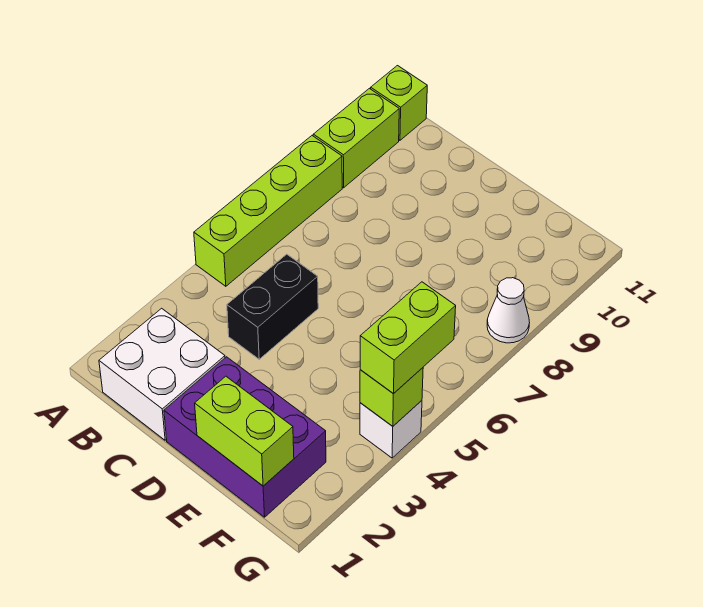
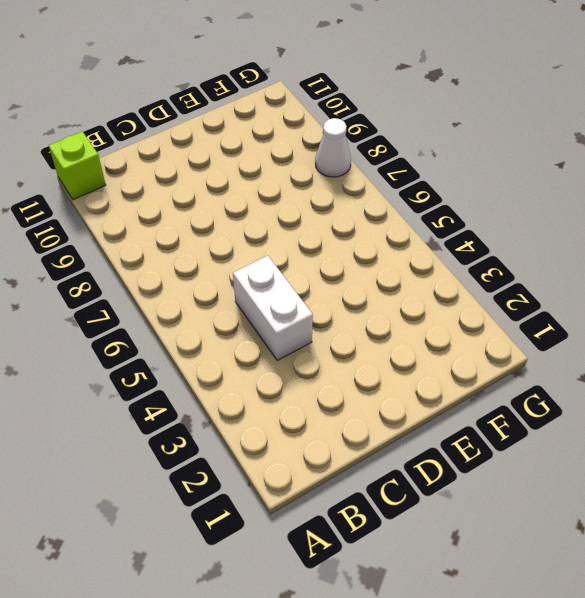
white 1x2 brick [233,256,313,360] -> black 1x2 brick [227,254,318,359]
none -> lime 1x4 brick [194,136,342,286]
none -> lime 1x2 brick [313,88,399,188]

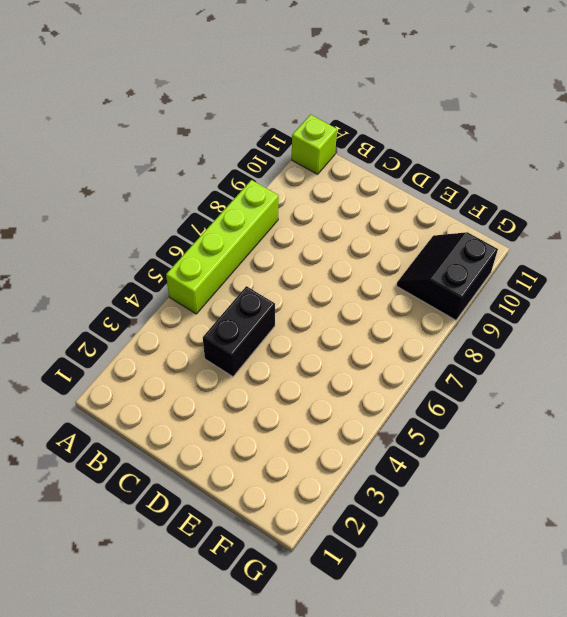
black 2x2 slope [397,232,498,320] -> none
none -> lime 1x2 brick [313,88,399,188]
none -> white 2x2 brick [99,308,225,440]

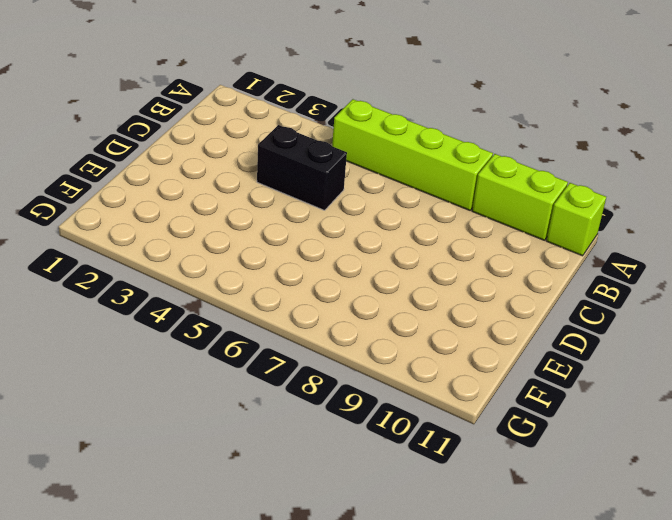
none -> white 2x2 brick [99,308,225,440]
none -> purple 2x3 brick [164,357,326,517]

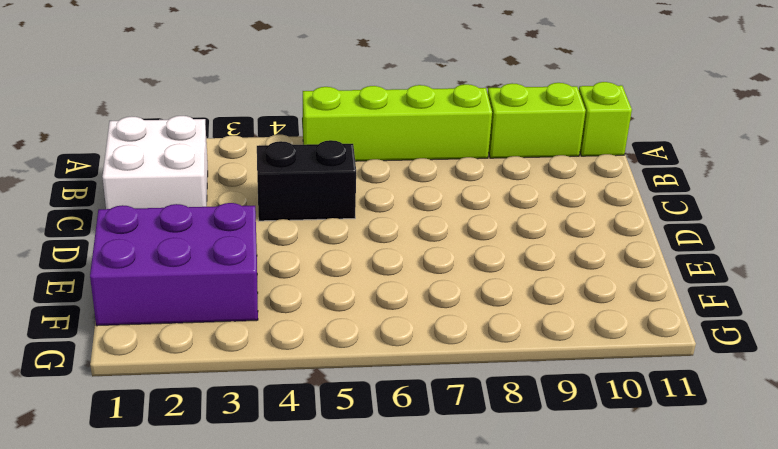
purple 2x3 brick [90,203,258,326] -> purple 2x3 brick turned to [164,357,326,517]
none -> white 1x1 brick [360,401,422,458]
none -> white 1x1 cone [487,278,530,343]

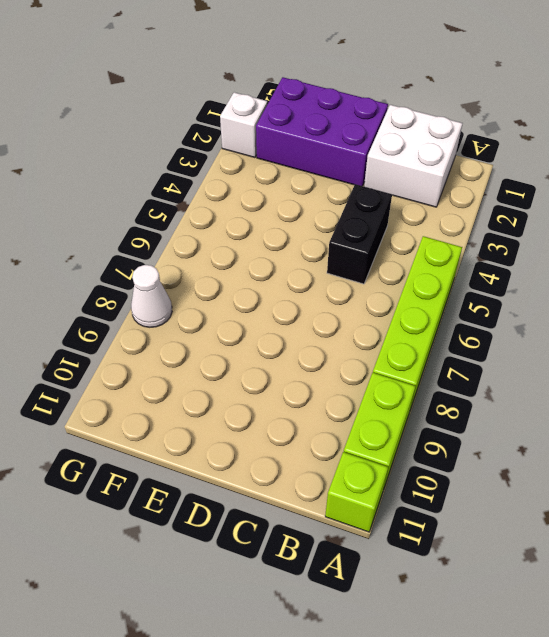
white 1x1 brick [220,92,267,158] -> white 1x1 brick moved to [360,401,422,458]
none -> lime 1x2 brick [195,376,294,486]
none -> lime 1x1 brick [360,368,423,426]

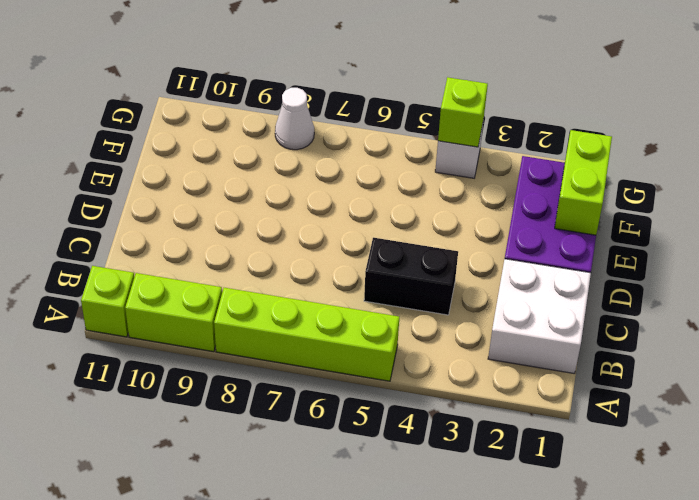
none -> lime 1x2 brick [360,282,456,394]

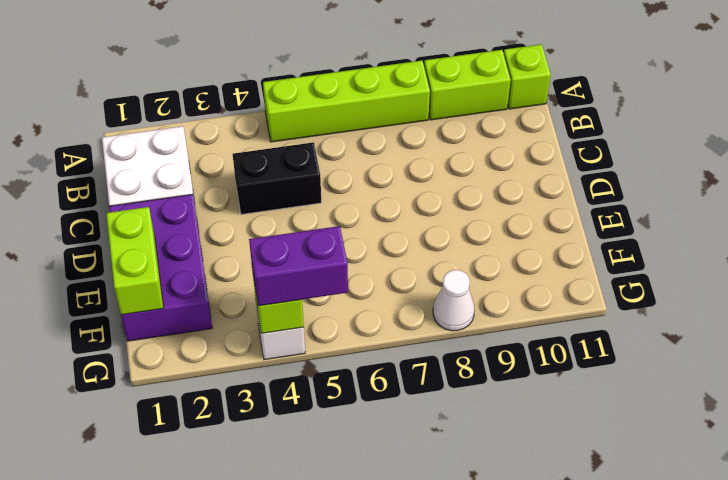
purple 1x2 brick [249,226,348,306] -> lime 1x2 brick [360,282,456,394]

